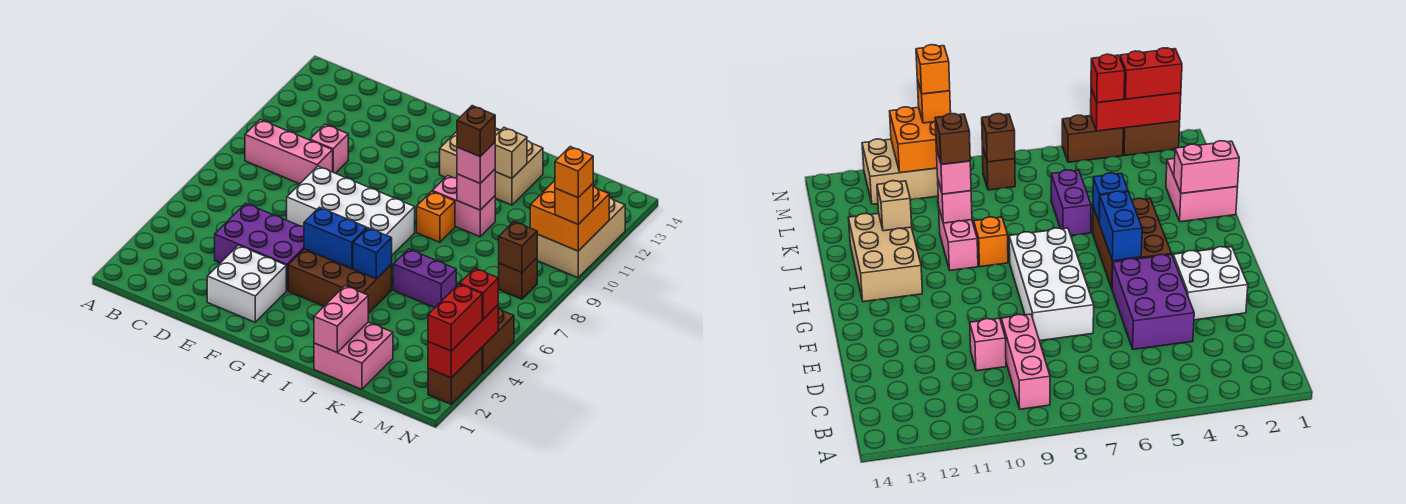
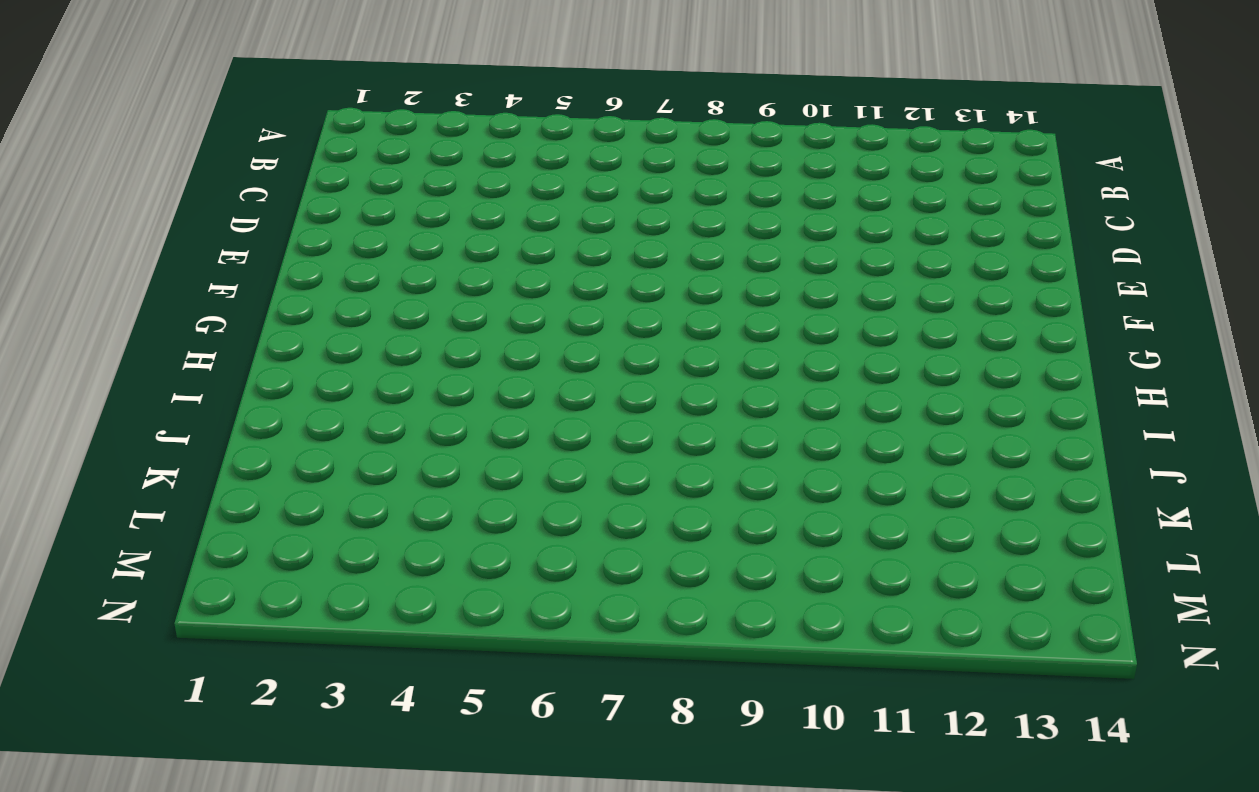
none -> pink 1x3 brick [245,120,333,184]
none -> purple 2x3 brick [215,203,304,291]
none -> pink 1x1 brick [310,124,348,173]

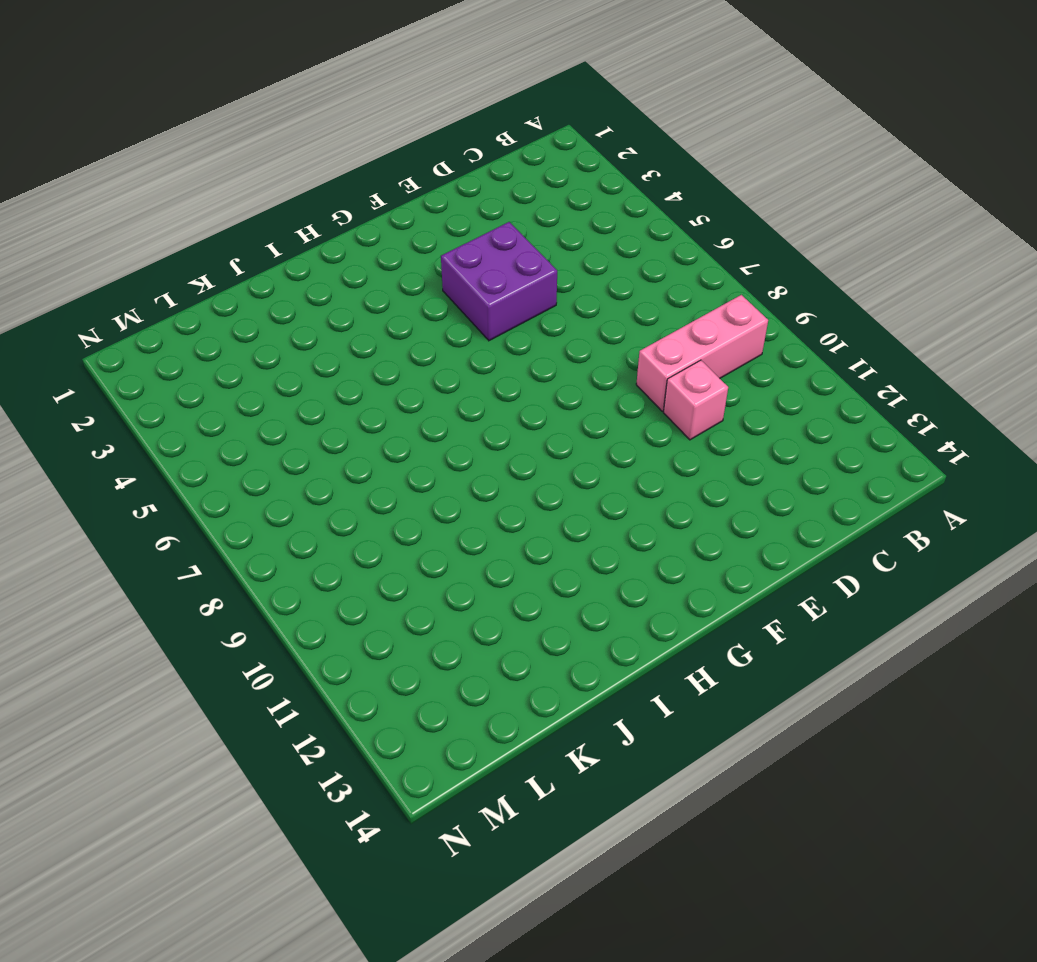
purple 2x2 brick [441,222,557,341] -> purple 2x3 brick [215,203,304,291]
none -> white 2x2 brick [207,245,286,322]
none -> white 2x4 brick [287,166,415,255]
none -> brown 2x3 brick [288,249,392,314]

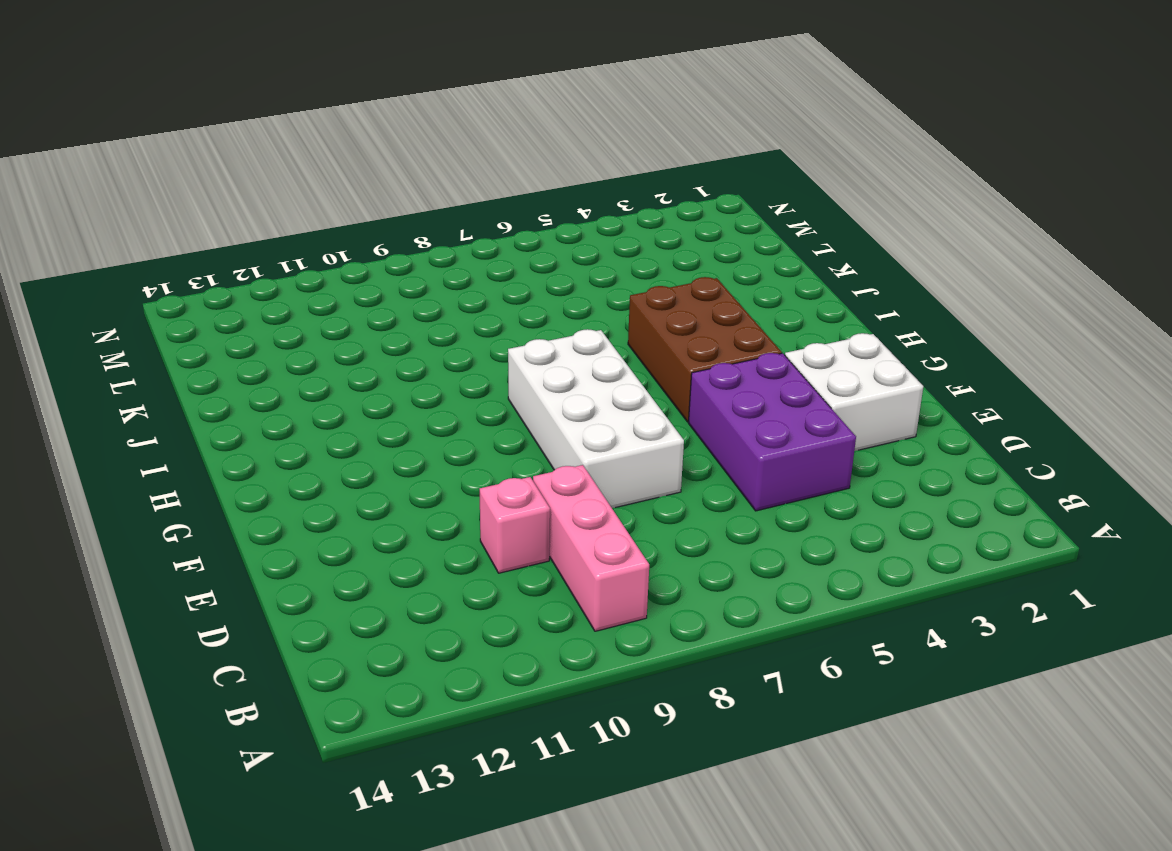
none -> tan 2x3 brick [440,128,543,205]
none -> orange 1x1 brick [417,191,455,242]
none -> pink 1x2 brick [432,176,495,237]

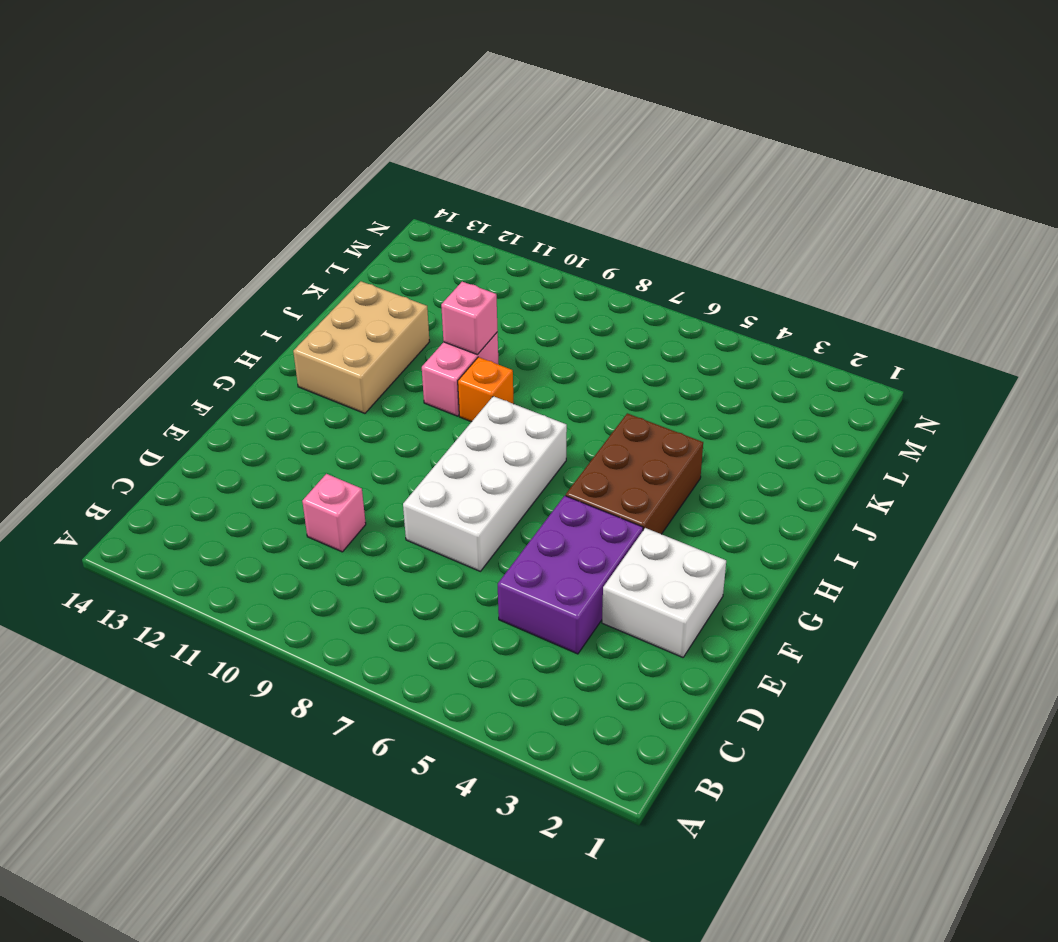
none -> pink 1x3 brick [245,120,333,184]
none -> pink 2x2 brick [314,322,393,389]
none -> purple 1x2 brick [393,249,456,308]

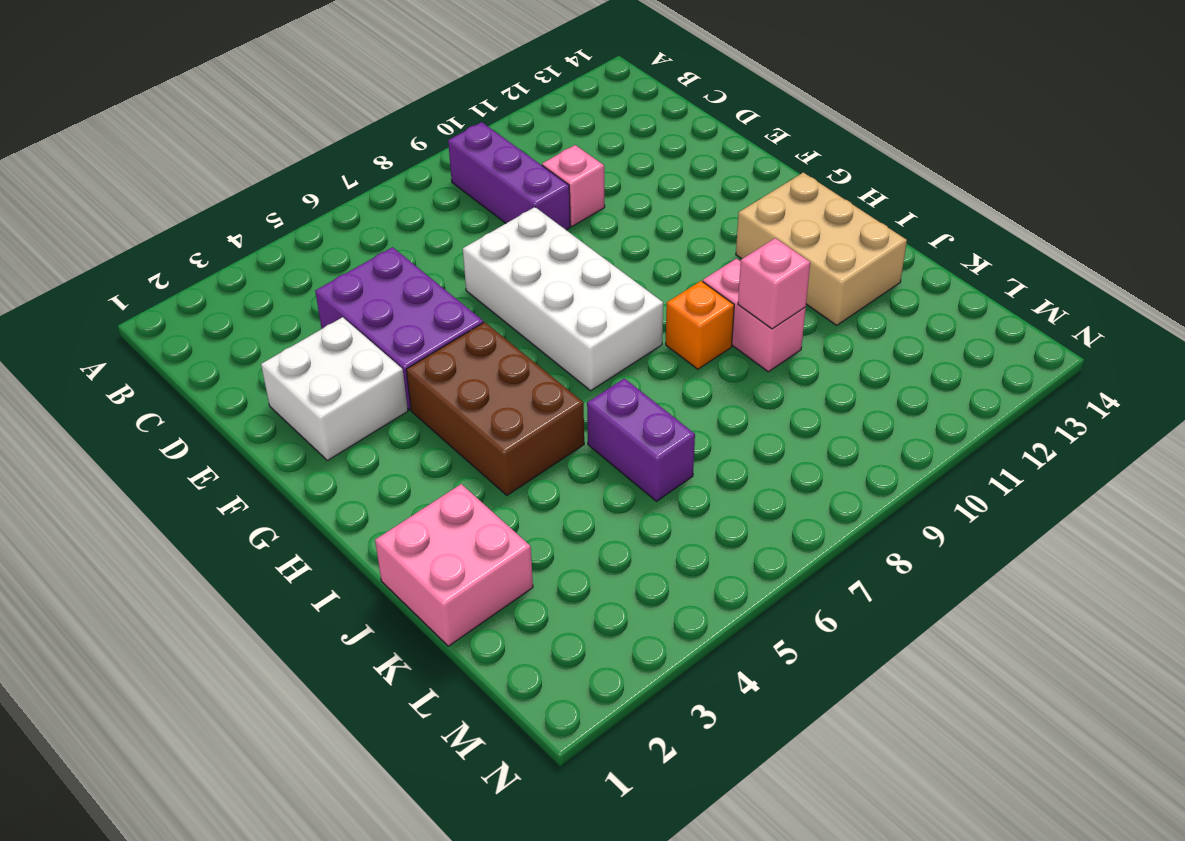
purple 1x3 brick [448,122,570,230] -> pink 1x3 brick [245,120,333,184]
none -> brown 1x1 brick [499,258,537,299]
none -> tan 2x3 brick [537,198,625,278]
none -> brown 1x2 brick [428,348,482,404]

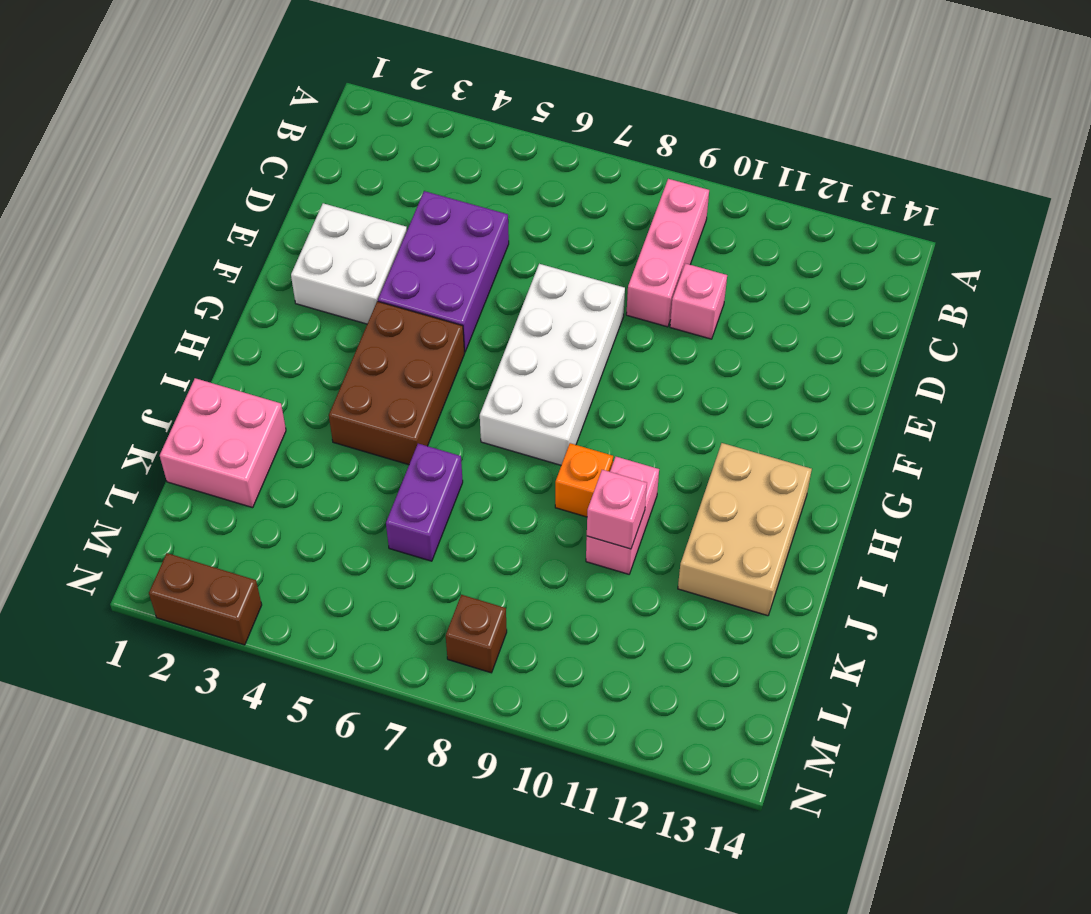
none -> tan 2x3 brick [537,198,625,278]
none -> brown 1x2 brick [482,309,514,373]
none -> blue 1x2 brick [304,207,367,269]

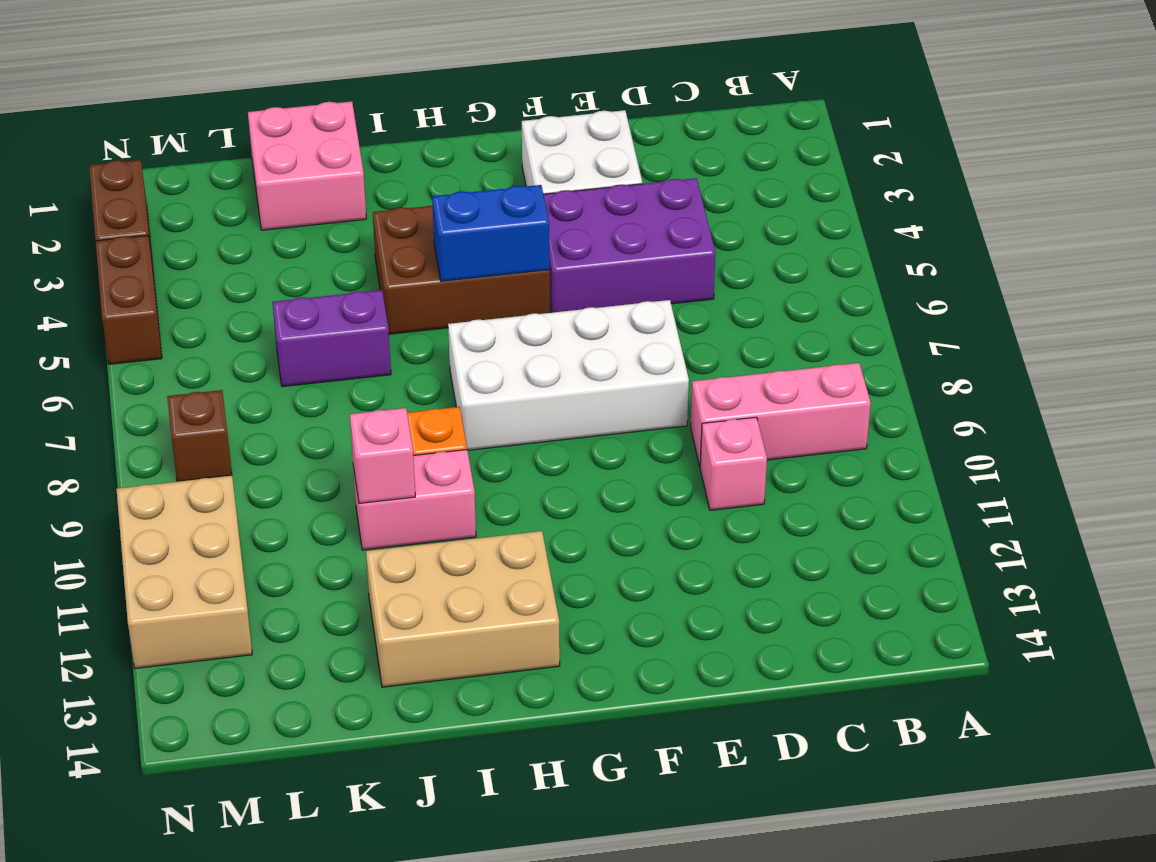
none -> blue 1x1 brick [353,228,392,279]
none -> pink 1x2 brick [314,286,368,353]
none -> tan 1x1 brick [495,128,527,178]

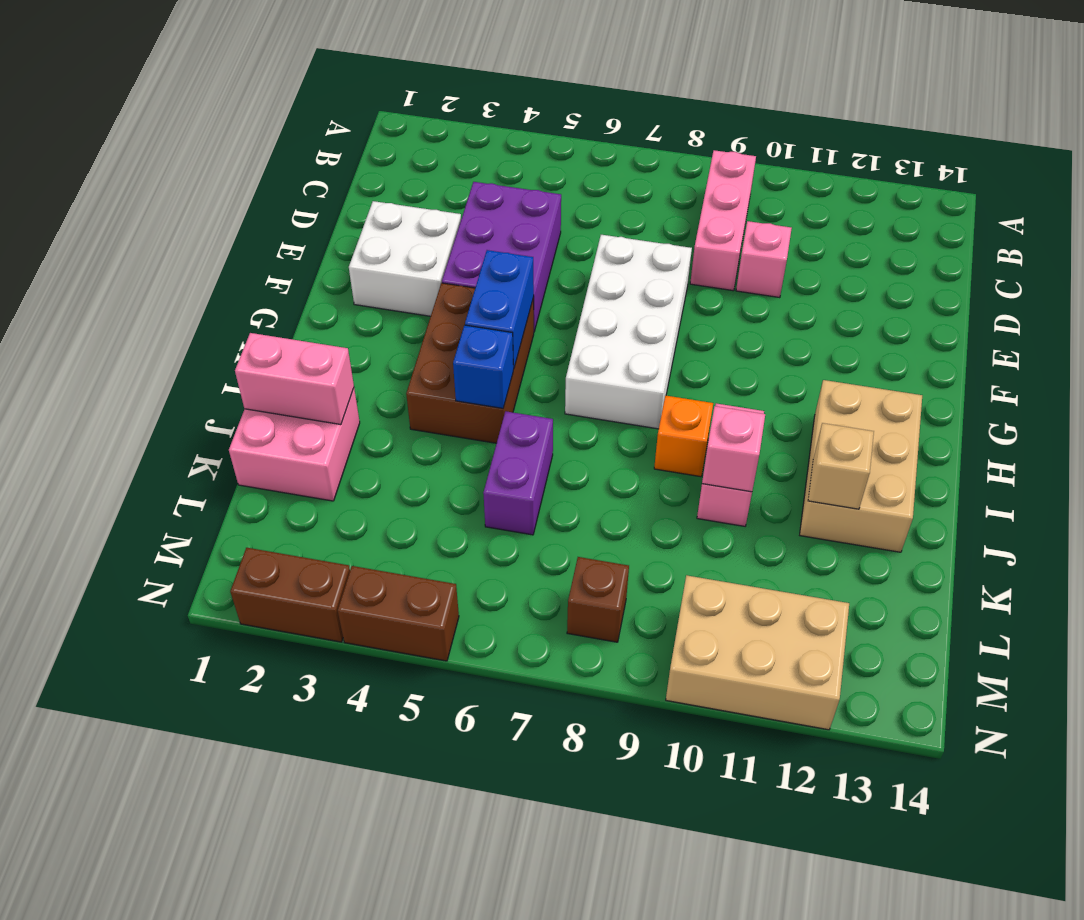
none -> brown 1x1 brick [499,222,537,273]
none -> orange 2x2 brick [530,181,609,251]
none -> red 1x3 brick [428,305,498,378]

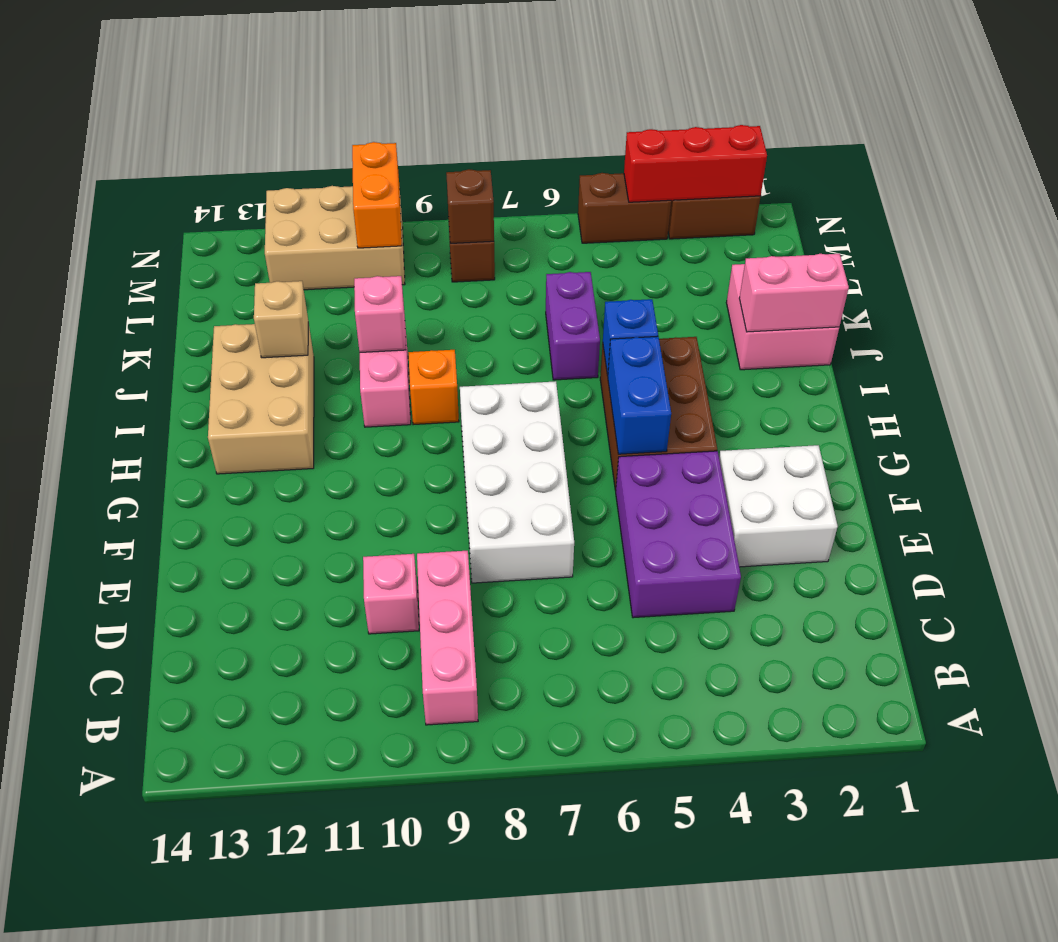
orange 1x2 brick [352,142,402,248] -> orange 2x2 brick [530,181,609,251]
none -> pink 1x1 brick [457,143,495,183]
none -> red 1x2 brick [428,284,482,351]
none -> red 1x1 brick [460,268,498,319]

